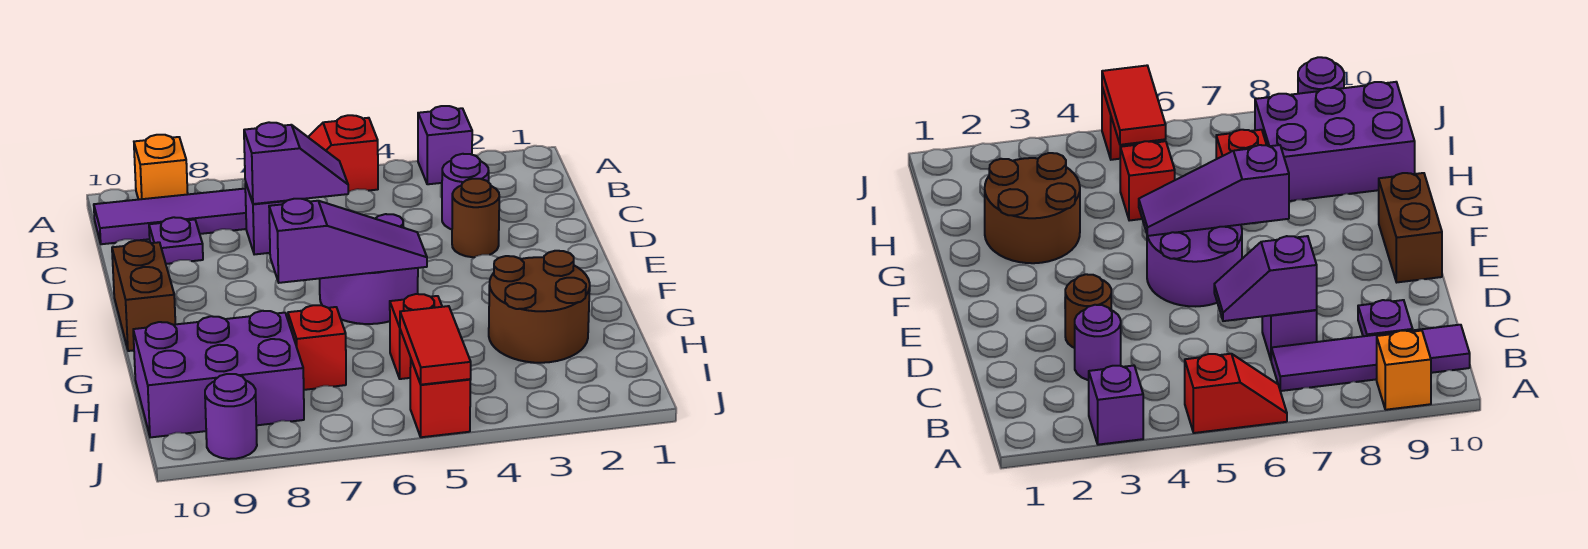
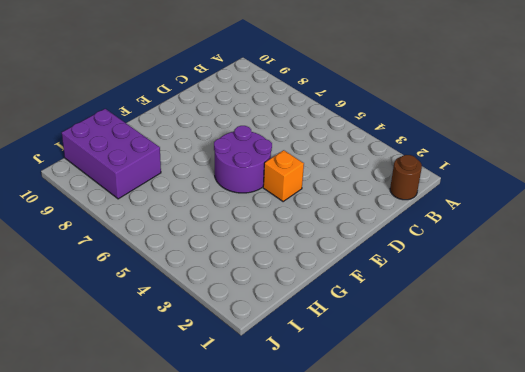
brown 1x1 round brick [390,155,422,200] -> brown 1x1 round brick moved to [452,179,499,257]
orange 1x1 brick [263,150,304,202] -> orange 1x1 brick moved to [134,135,188,200]
none -> purple 1x1 brick [418,106,472,184]
none -> red 1x2 slope [308,115,378,193]
none -> purple 1x4 tile [94,189,246,244]

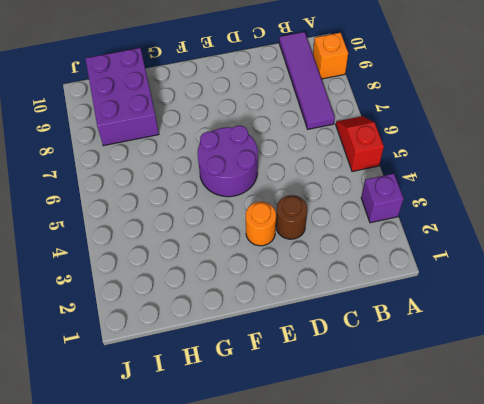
orange 1x1 round brick [246,202,276,246] -> none
none -> purple 1x1 round brick [442,154,489,229]
none -> purple 1x1 brick [245,182,286,255]
none -> purple 1x1 plate [149,217,203,264]

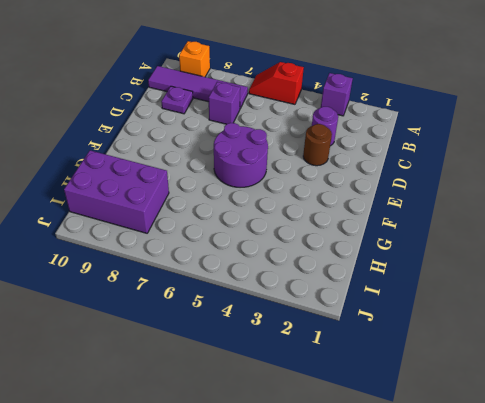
none -> brown 1x2 brick [112,240,175,351]
none -> brown 2x2 round brick [489,251,590,363]
none -> red 1x1 brick [390,294,442,379]

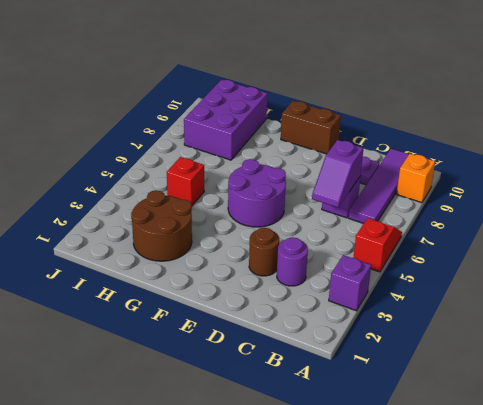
none -> red 1x1 brick [288,305,346,390]
none -> red 1x1 brick [410,360,470,437]
none -> purple 1x1 round brick [205,374,257,459]

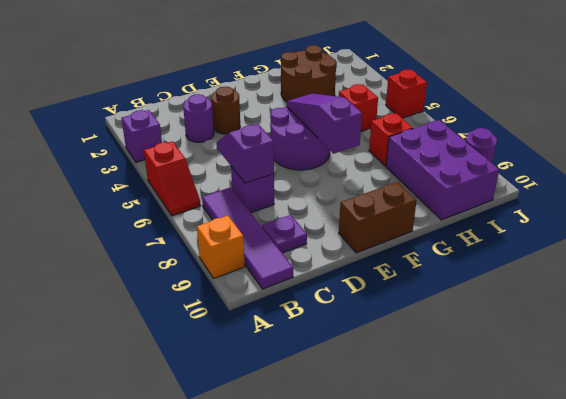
none -> red 1x2 tile [400,306,471,385]

